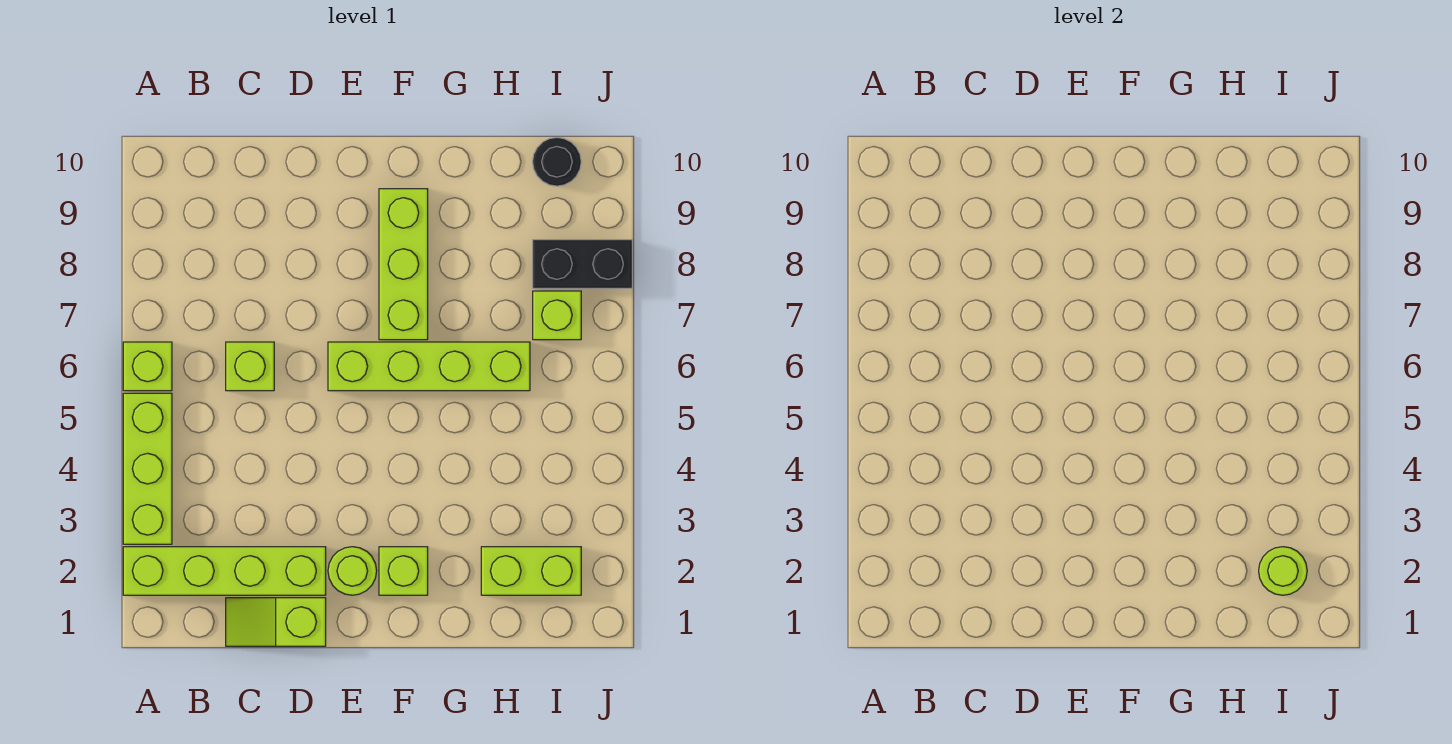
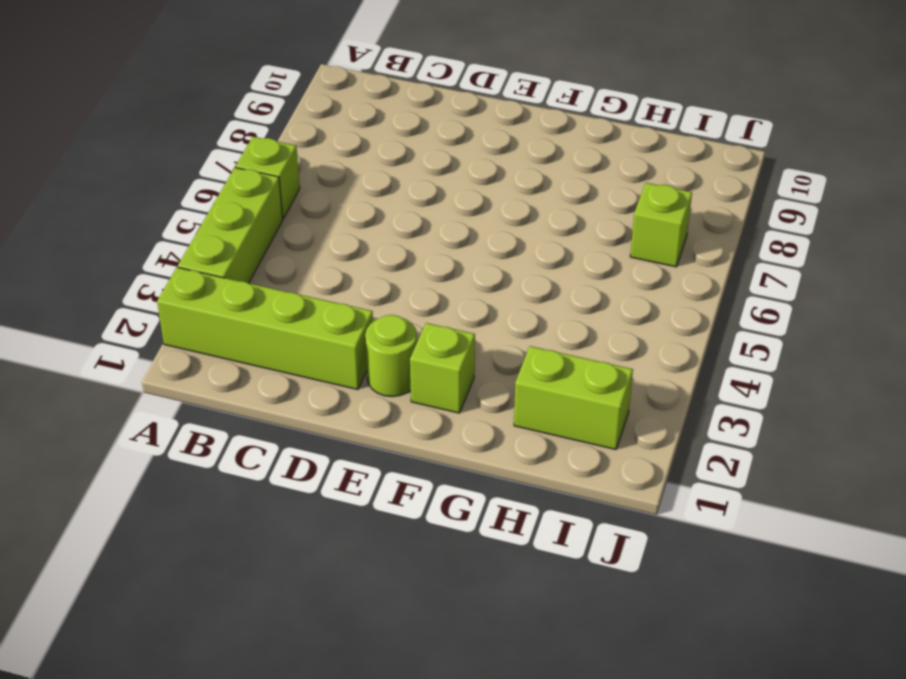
none -> lime 1x2 slope [226,598,326,646]
none -> lime 1x1 brick [226,342,274,391]
none -> lime 1x4 brick [328,342,530,391]

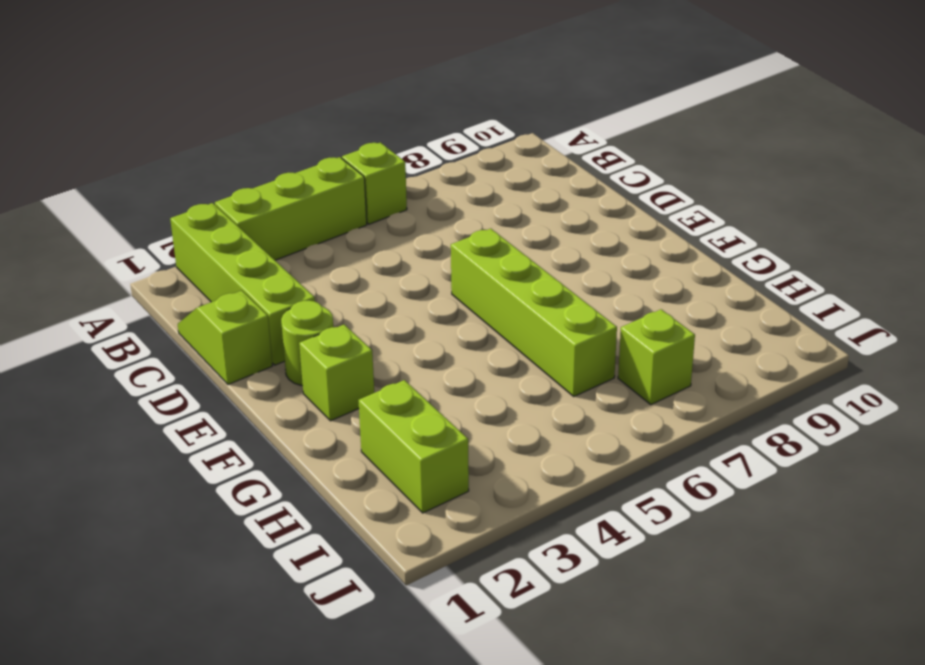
none -> lime 1x1 brick [226,342,274,391]
none -> lime 1x3 brick [379,189,428,340]
none -> black 1x2 brick [533,240,632,288]

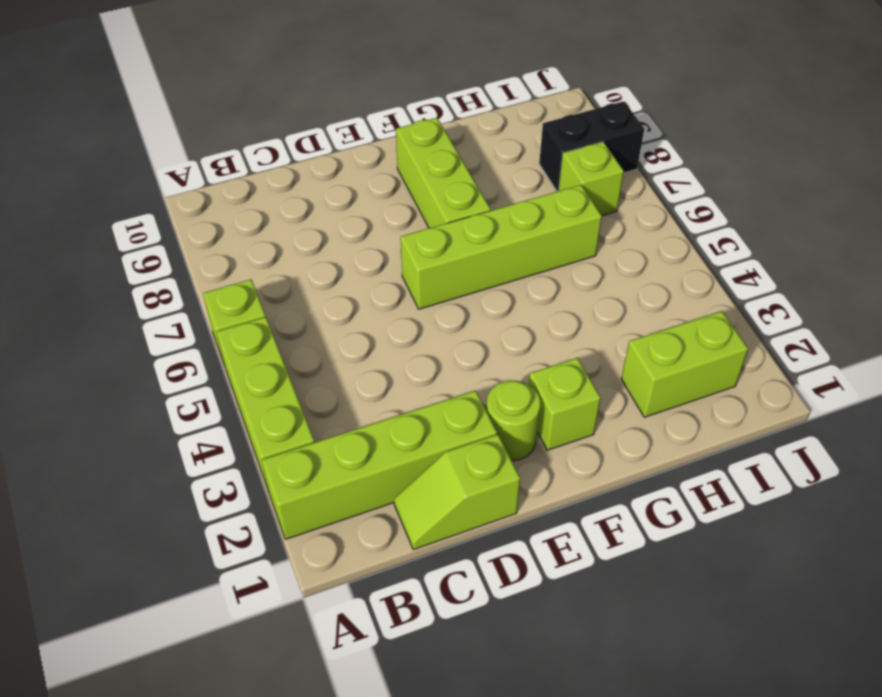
none -> lime 1x1 brick [226,342,274,391]
none -> black 1x1 round brick [533,138,581,186]
none -> lime 1x1 round brick [1259,547,1307,595]

